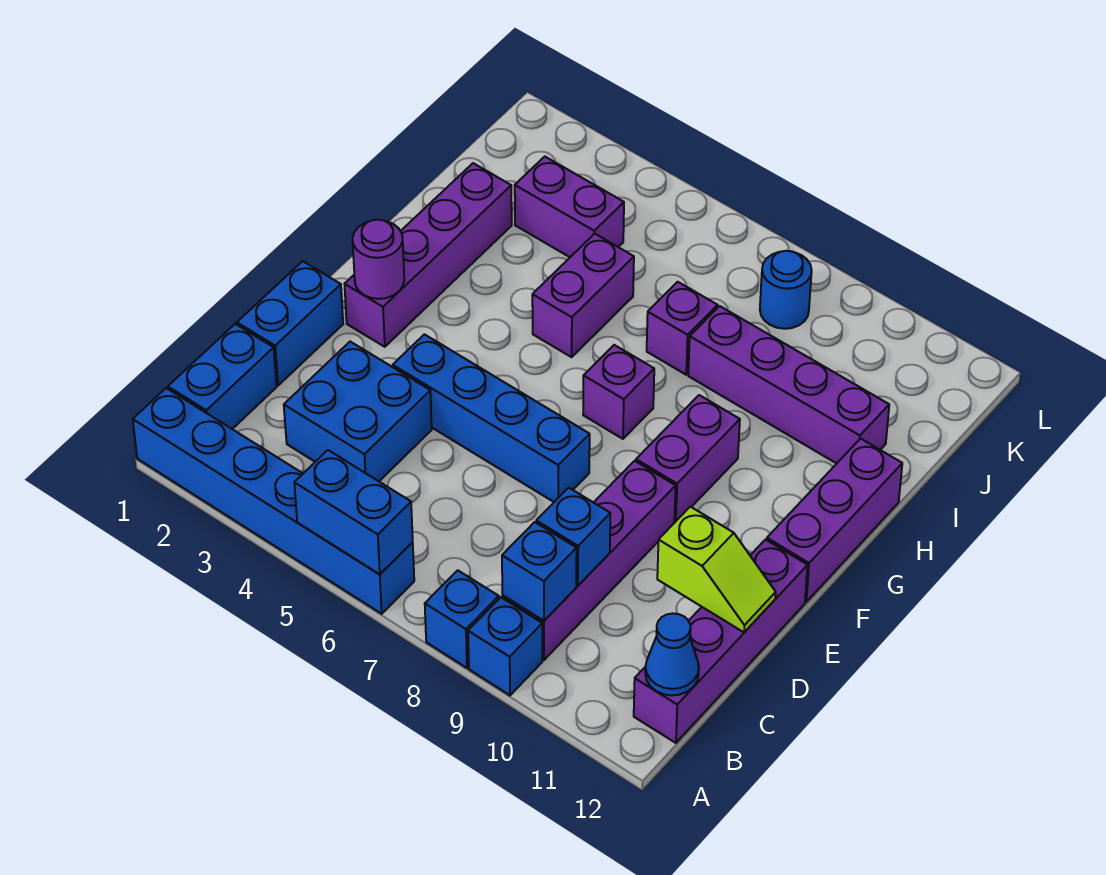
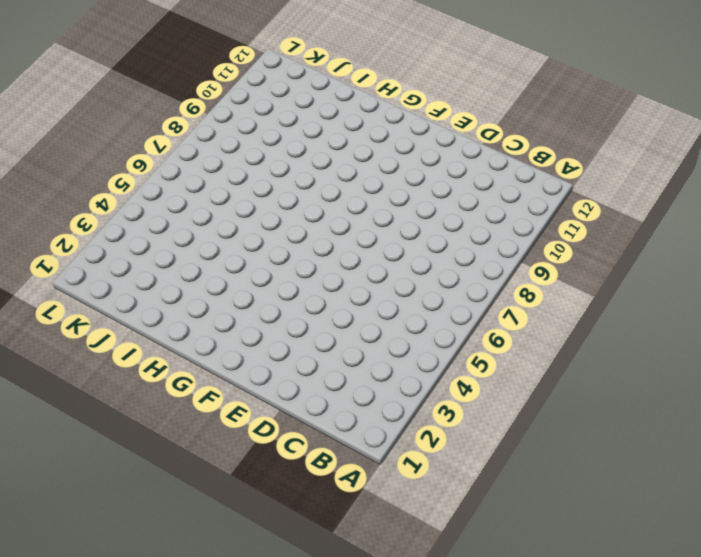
none -> blue 1x6 brick [133,388,414,614]
none -> blue 1x1 brick [425,570,499,668]
none -> blue 1x1 brick [468,598,542,695]

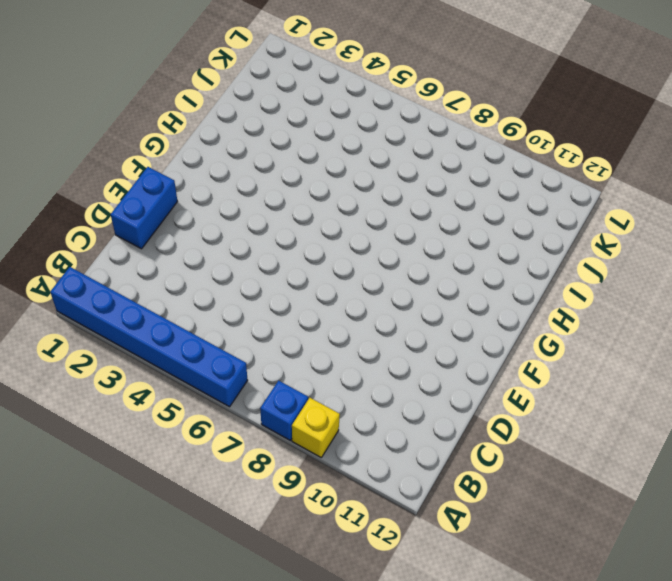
yellow 1x1 brick [292,398,340,457] -> blue 1x1 brick [468,598,542,695]
none -> blue 1x2 brick [168,324,277,429]
none -> purple 1x4 brick [503,461,676,660]
none -> purple 1x4 brick [634,540,808,743]

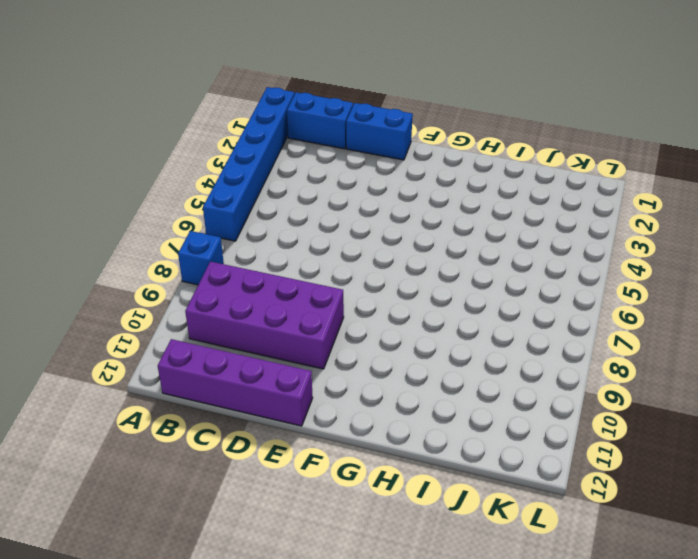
purple 2x4 brick [185,262,344,369] -> purple 1x4 brick [503,461,676,660]
none -> blue 1x1 brick [468,598,542,695]
none -> blue 2x2 brick [284,342,432,481]
none -> blue 1x4 brick [393,334,590,502]

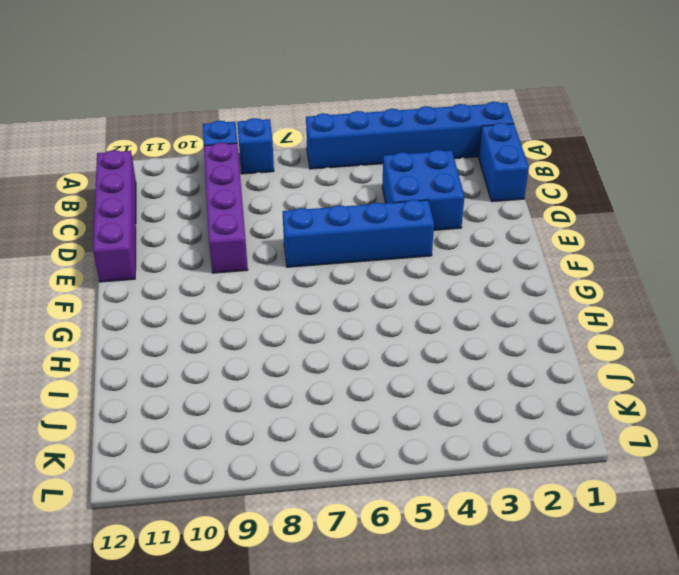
none -> blue 1x2 brick [237,261,343,385]
none -> purple 1x4 brick [345,163,512,347]
none -> purple 1x2 brick [636,395,740,523]

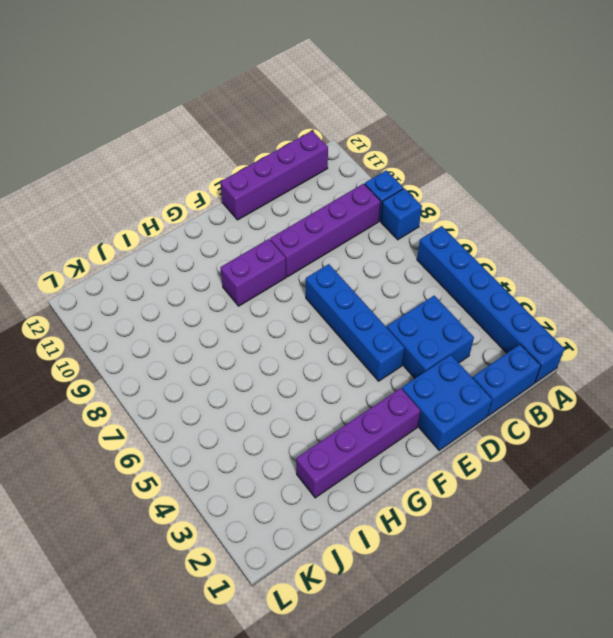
blue 2x2 brick [402,355,492,450] -> blue 1x2 brick [237,261,343,385]
none -> purple 1x3 brick [767,439,902,602]
none -> purple 1x1 brick [583,345,654,439]
none -> purple 1x2 brick [532,234,634,357]

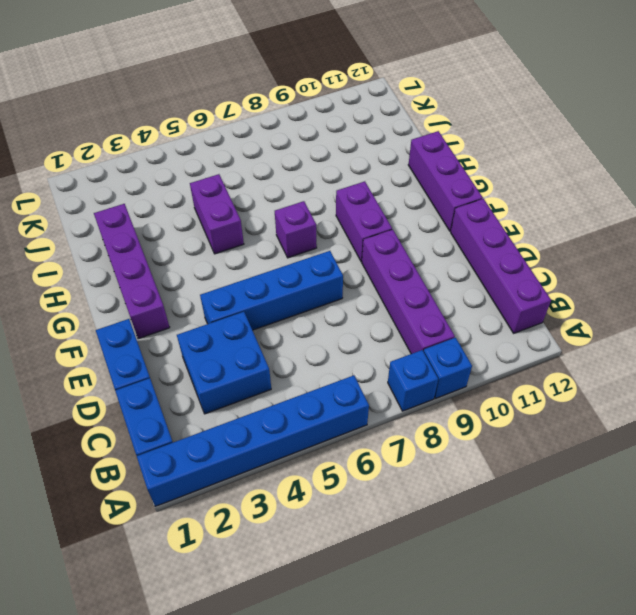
none -> purple 1x1 brick [647,282,718,375]
none -> purple 1x4 brick [688,306,889,463]
none -> purple 1x2 brick [515,157,624,257]

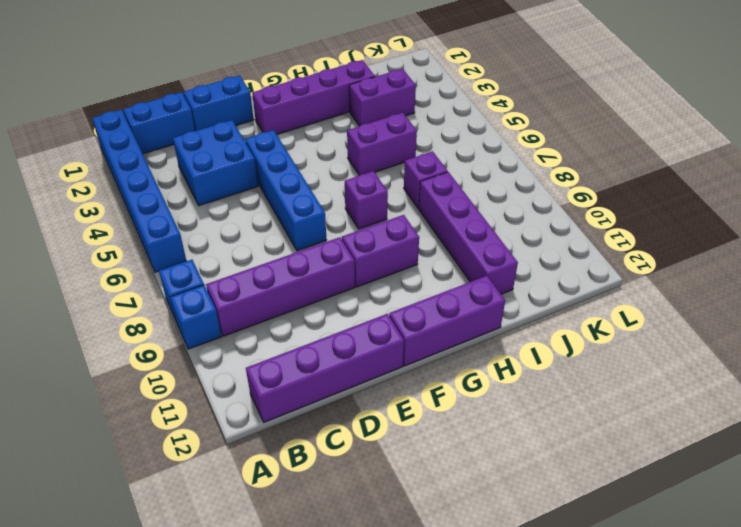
purple 1x2 brick [349,69,416,126] -> purple 1x2 brick turned to [515,157,624,257]
none -> blue 1x1 round brick [760,251,812,329]
none -> blue 1x2 brick [294,450,413,574]
none -> blue 1x1 brick [502,522,577,621]

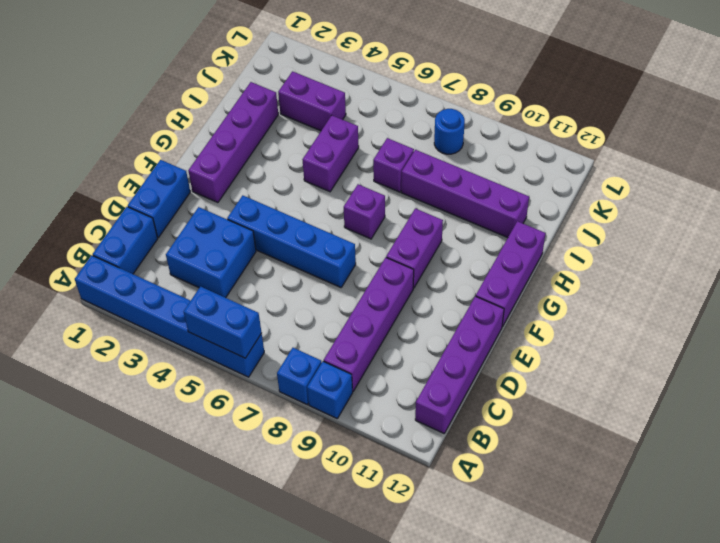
none -> blue 1x1 brick [502,522,577,621]
none -> blue 1x1 cone [645,613,699,695]
none -> blue 1x1 brick [536,488,610,586]

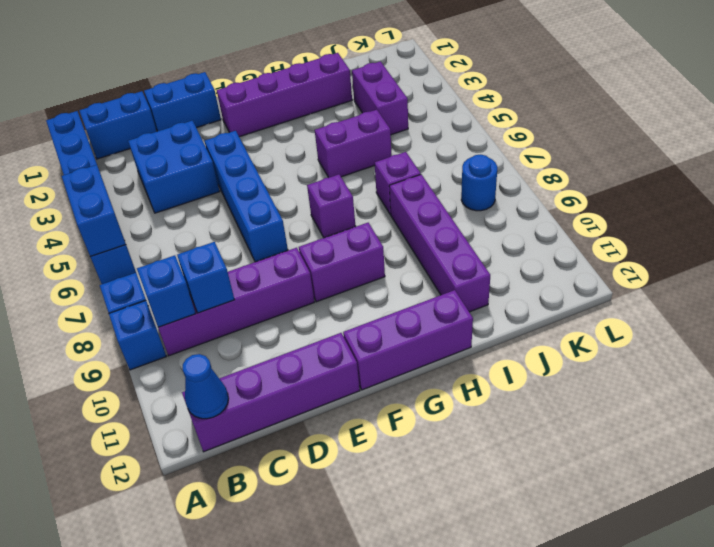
none -> lime 1x2 slope [657,507,776,632]
none -> purple 1x1 round brick [353,220,404,299]

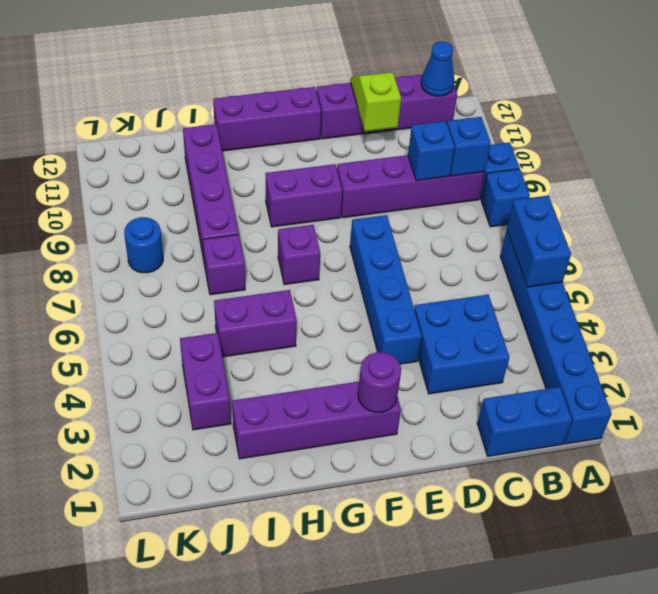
none -> blue 1x2 brick [237,261,343,385]

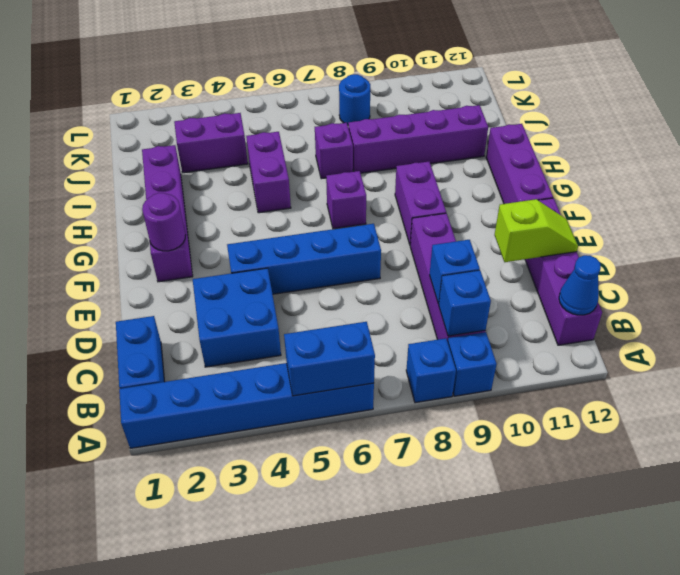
none -> blue 1x2 brick [237,261,343,385]

